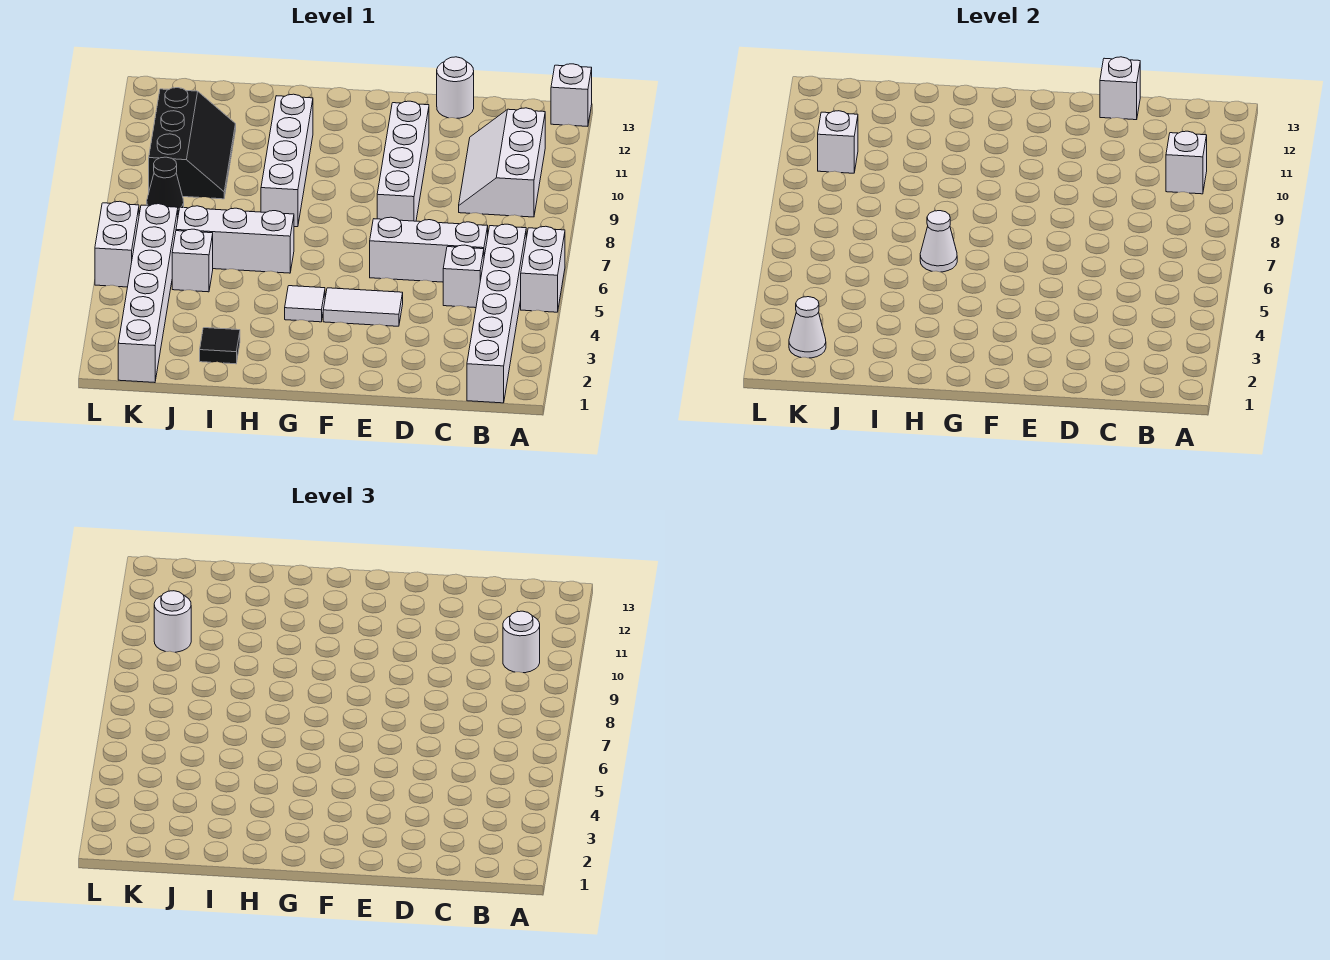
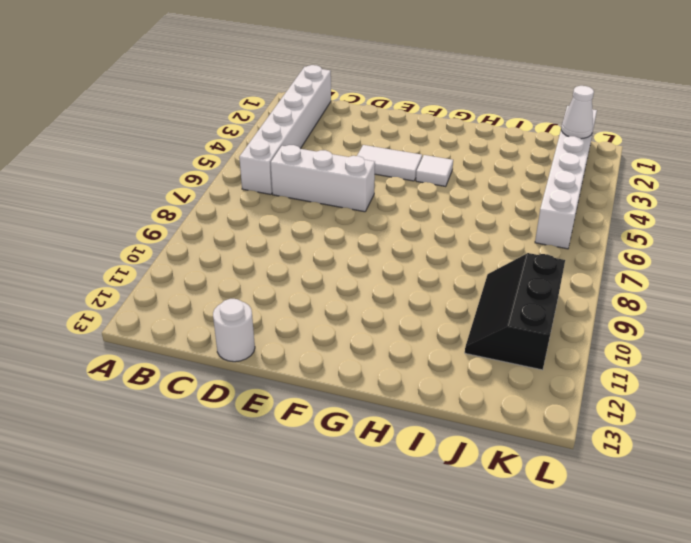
none -> white 1x2 brick [521,226,565,312]
none -> white 1x1 brick [551,64,592,126]
none -> white 2x3 slope [459,108,545,217]

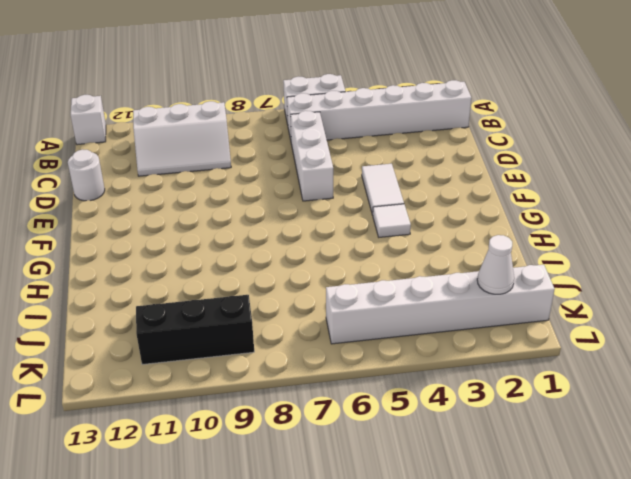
none -> white 1x1 brick [443,245,484,308]
none -> white 1x4 brick [377,101,429,221]
none -> white 1x3 brick [176,206,294,273]

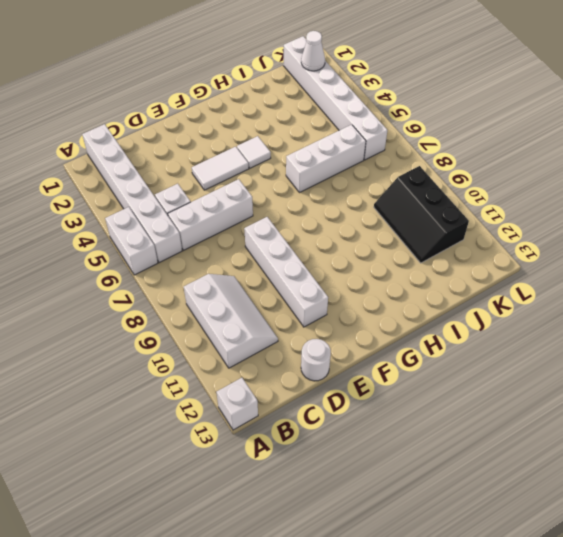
none -> white 1x4 brick [261,94,313,227]
none -> black 1x1 tile [200,328,240,364]
none -> white 1x1 brick [172,229,213,292]

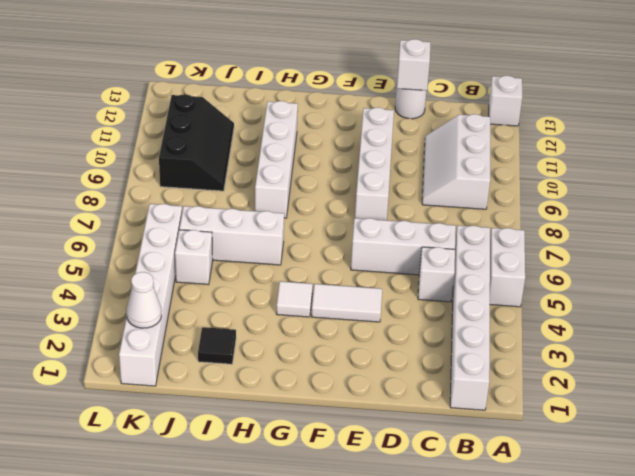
none -> black 1x1 cone [147,157,184,215]
none -> white 1x2 brick [95,201,139,287]
none -> white 1x1 brick [1166,131,1207,194]

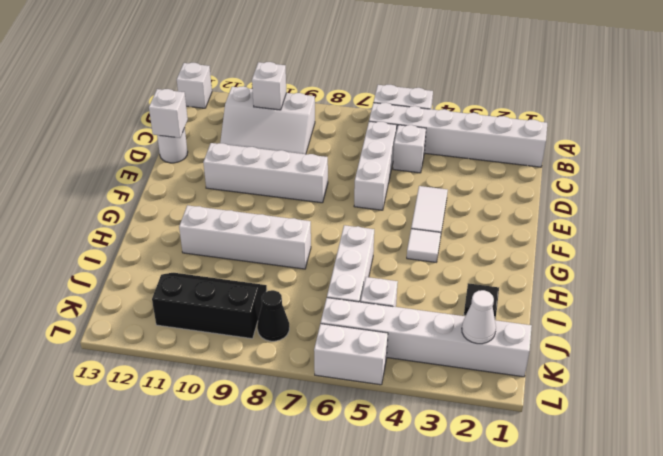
none -> white 1x1 cone [920,211,957,272]
none -> white 1x1 brick [818,111,858,173]
none -> white 1x1 round brick [503,611,540,673]

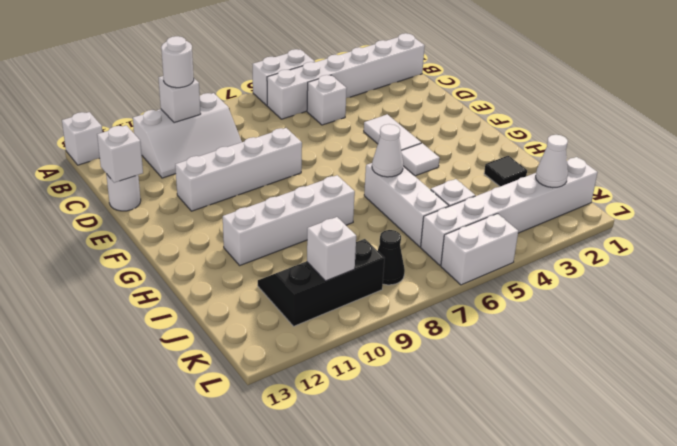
none -> white 1x3 brick [370,217,488,282]
none -> white 1x1 round brick [154,591,191,652]

